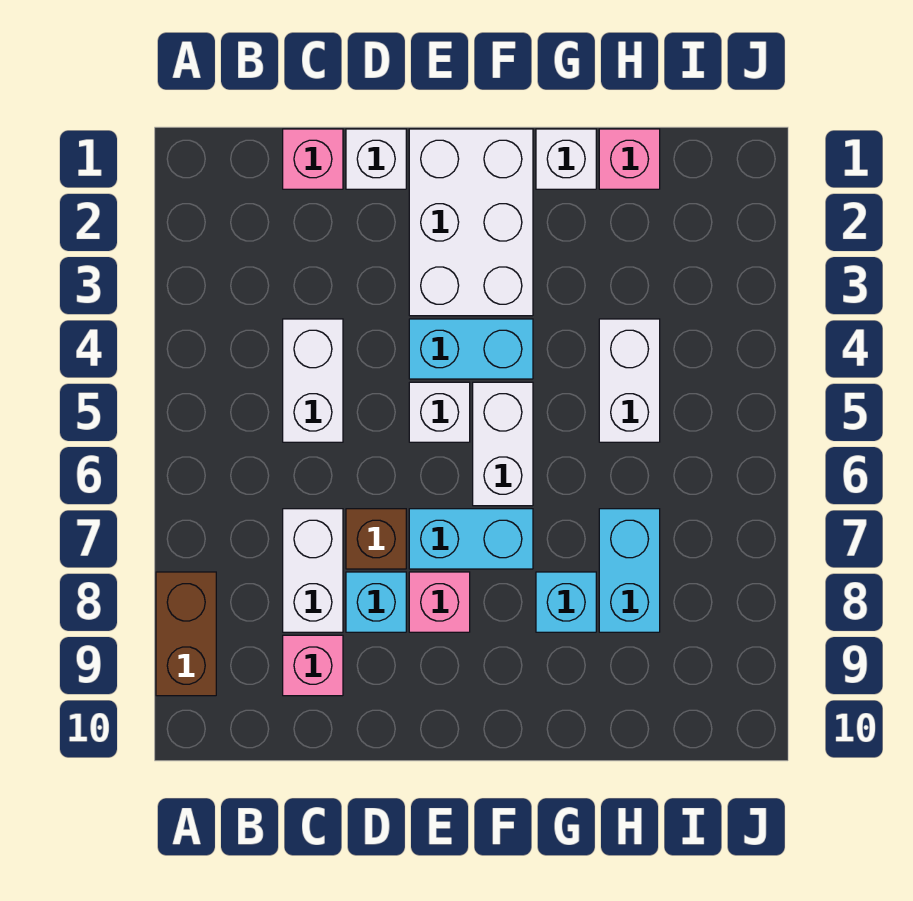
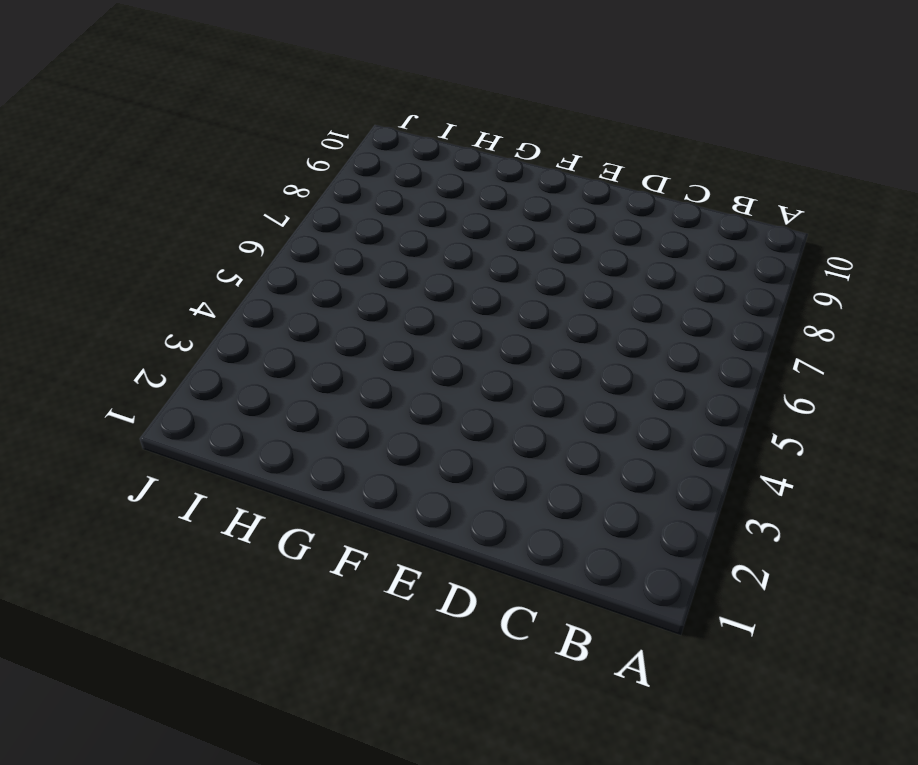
none -> brown 1x2 brick [156,572,216,696]
none -> pink 1x1 brick [283,129,343,189]
none -> white 1x2 brick [283,319,343,442]

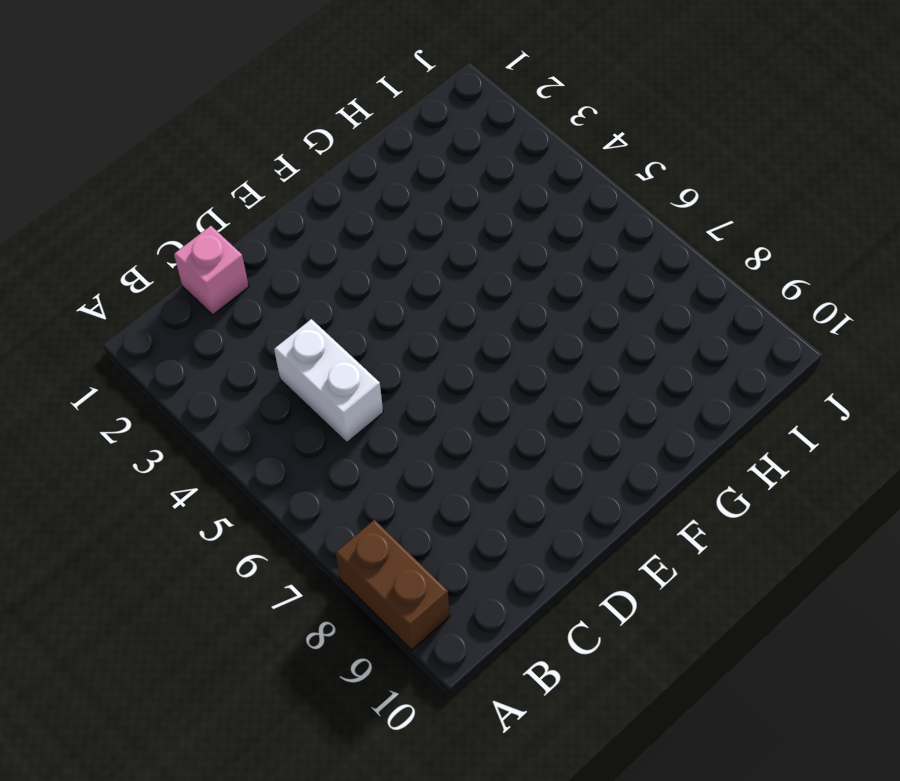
none -> white 1x2 brick [283,509,343,632]
none -> pink 1x1 brick [283,635,343,696]
none -> white 1x1 brick [346,129,406,189]

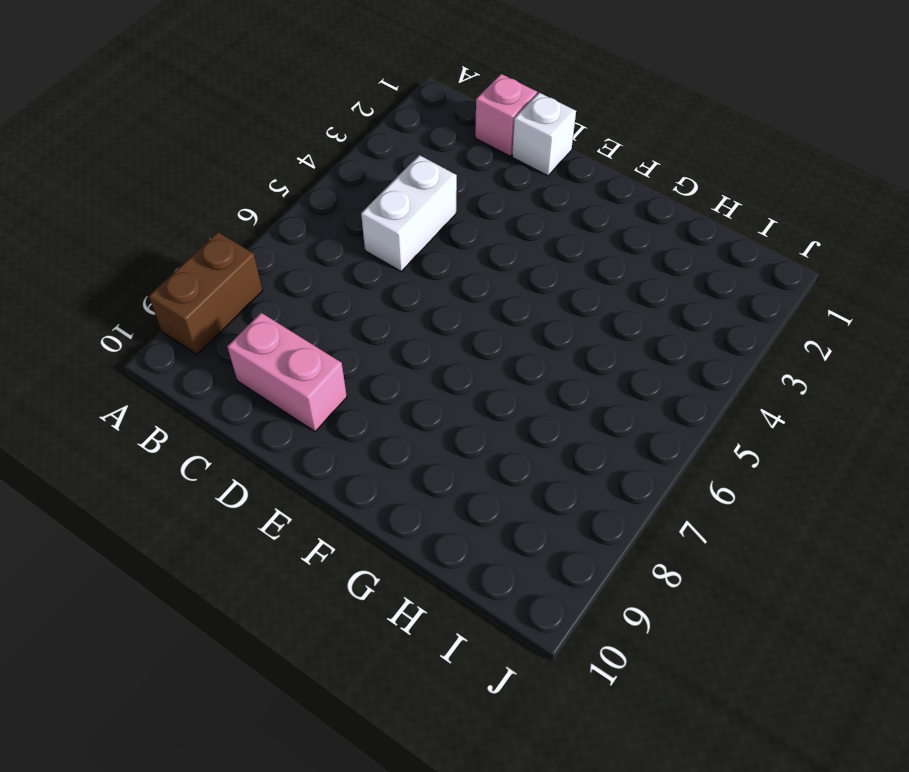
pink 1x2 brick [227,313,347,432] -> pink 1x1 brick [283,635,343,696]
none -> white 1x2 brick [283,509,343,632]
none -> brown 1x1 brick [346,509,406,569]
none -> cyan 1x1 brick [346,572,406,632]

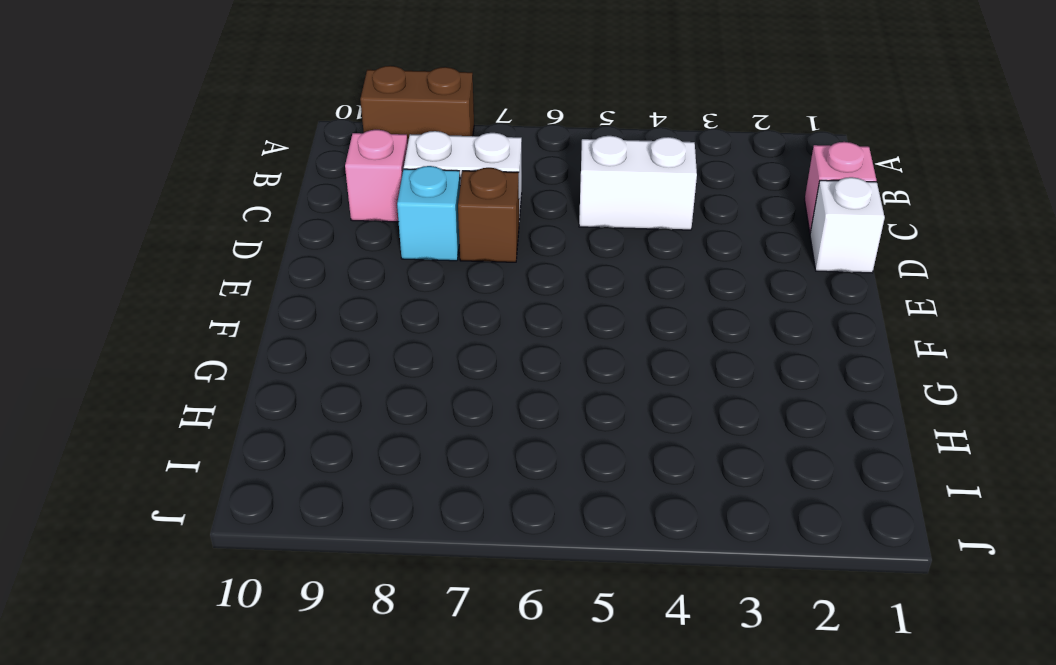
none -> white 2x3 brick [409,129,533,316]
none -> cyan 1x2 brick [409,319,533,379]
none -> white 1x1 brick [409,382,470,442]

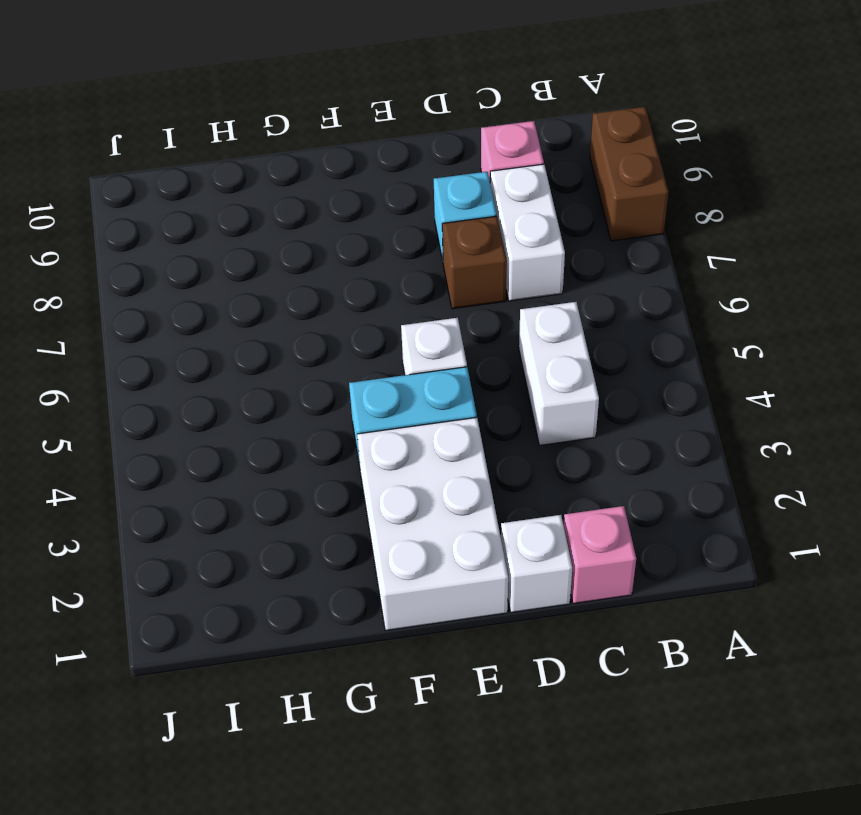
none -> cyan 1x2 brick [409,509,533,569]
none -> pink 1x1 brick [409,572,470,632]
none -> white 1x2 brick [473,382,533,506]

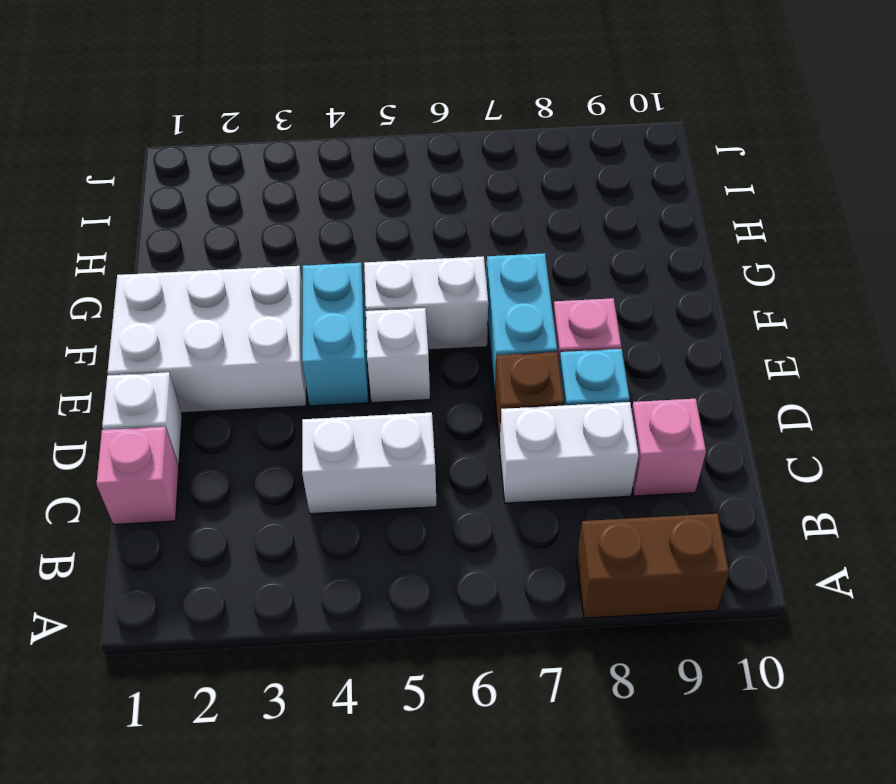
none -> white 1x1 brick [536,129,596,189]
none -> cyan 1x1 brick [536,572,596,632]
none -> pink 1x1 brick [599,129,660,189]

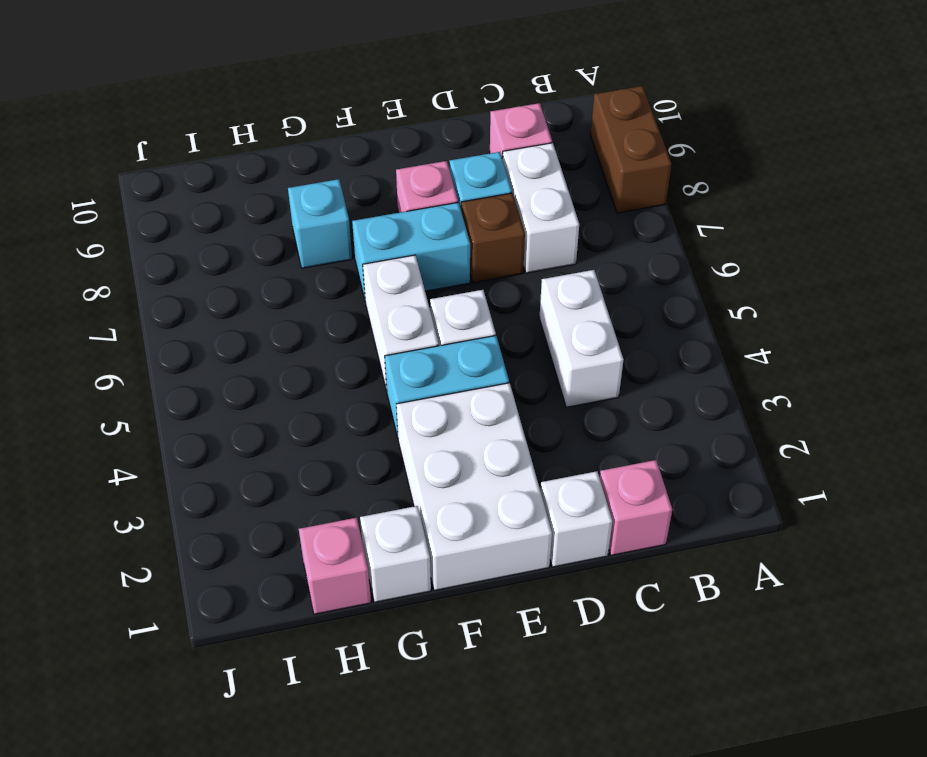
none -> white 1x2 brick [599,319,660,442]
none -> cyan 1x2 brick [599,509,660,632]

